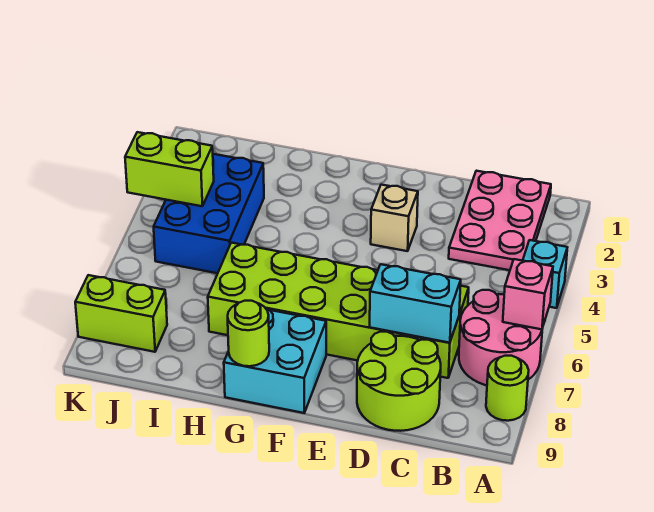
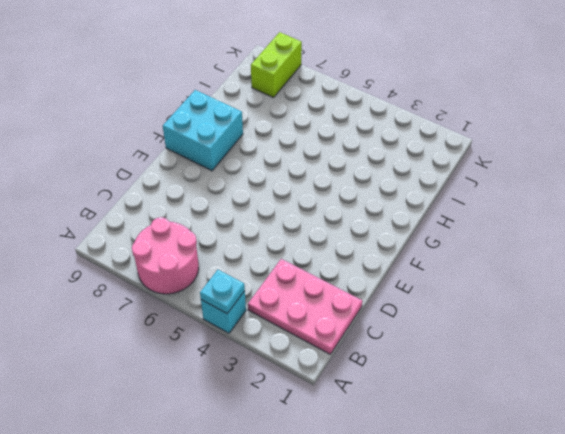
cyan 1x1 plate [200,270,245,313] -> none
none -> lime 1x1 round brick [486,356,529,421]
none -> lime 2x6 brick [208,243,469,378]
none -> lime 2x2 round brick [357,332,441,431]

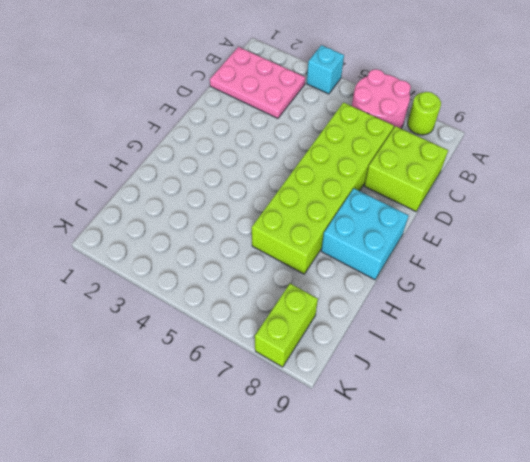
lime 2x2 brick [365,126,448,211] -> lime 2x2 round brick [357,332,441,431]
none -> tan 1x1 brick [371,185,418,251]
none -> blue 2x3 brick [154,154,264,273]
none -> pink 1x1 brick [503,259,553,329]

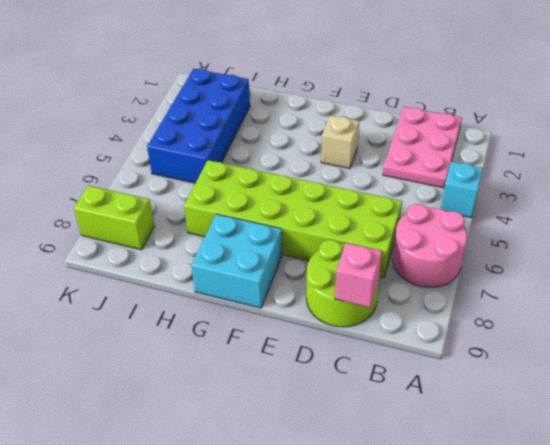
pink 1x1 brick [335,243,382,307] -> pink 1x1 brick moved to [503,259,553,329]
blue 2x4 brick [147,69,250,183] -> blue 2x3 brick [154,154,264,273]
none -> lime 1x1 round brick [486,356,529,421]
none -> cyan 1x2 brick [370,264,461,343]
none -> lime 1x1 round brick [228,301,269,366]

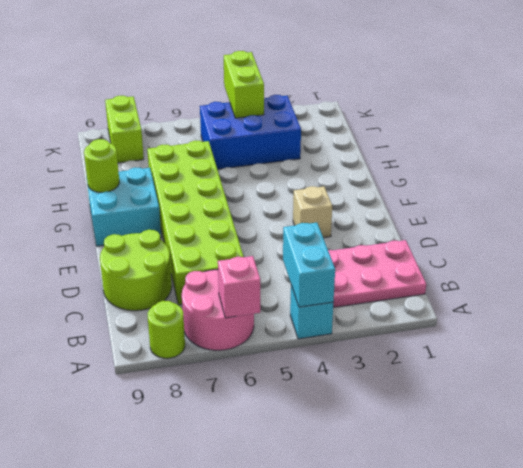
cyan 1x2 brick [283,223,335,307] -> cyan 1x2 brick moved to [370,264,461,343]

